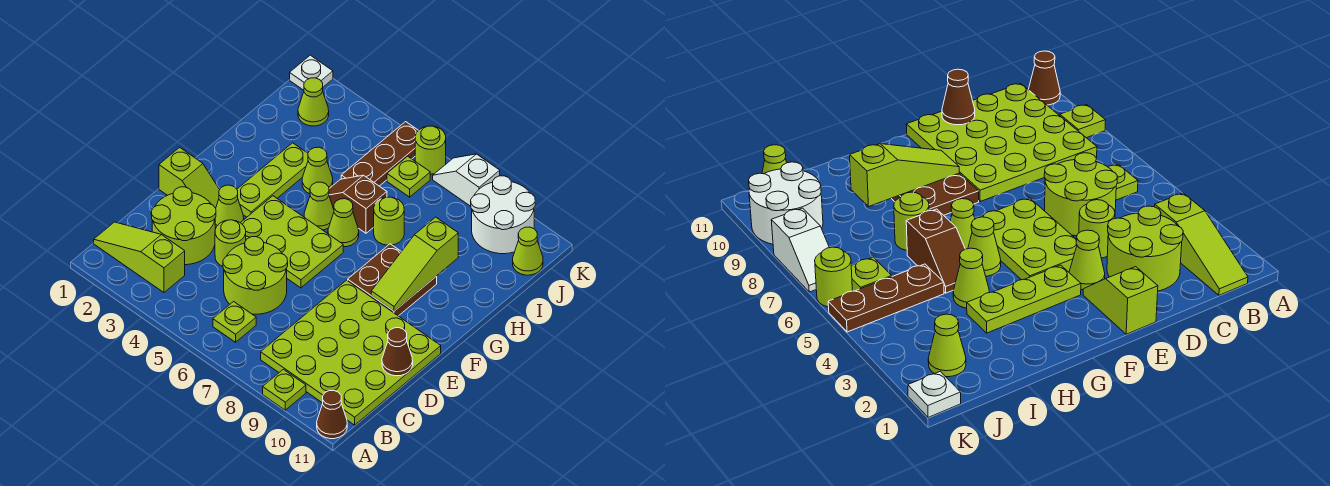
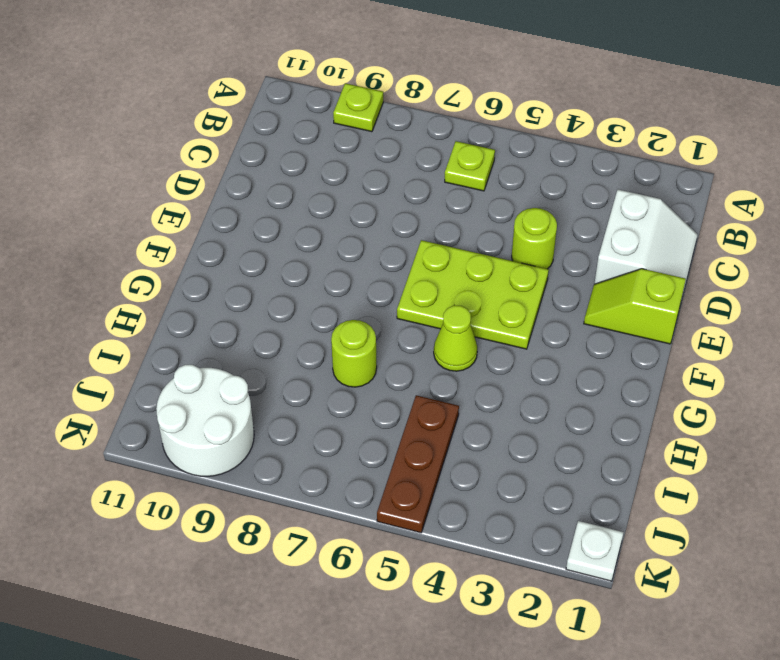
white 2x2 slope [594,190,698,296] -> lime 2x2 round brick [151,187,216,265]
none -> brown 1x1 cone [317,391,347,439]
none -> lime 1x3 slope [94,222,185,292]
none -> lime 4x4 plate [261,280,441,425]

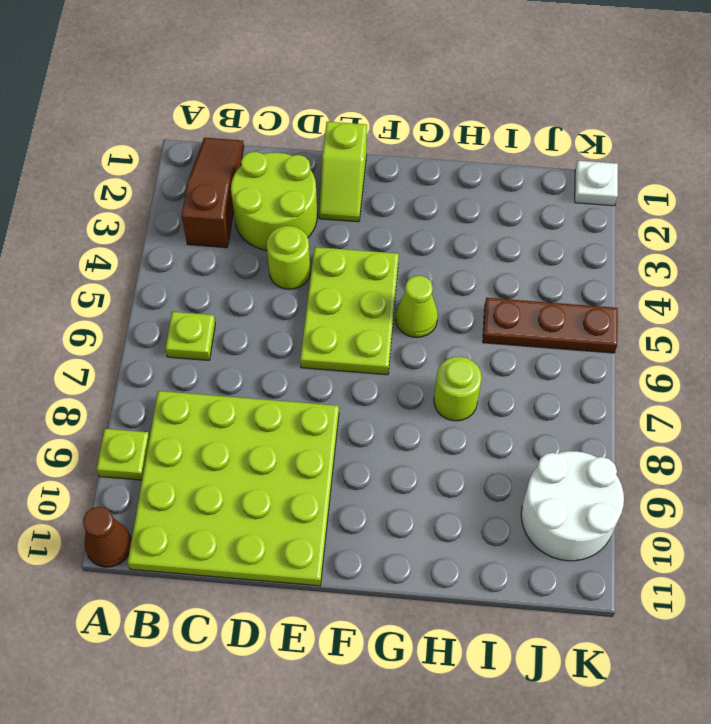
brown 1x3 slope [182,138,244,248] -> lime 1x3 slope [94,222,185,292]
none -> lime 2x2 round brick [223,237,288,314]
none -> lime 1x1 cone [215,185,244,228]
none -> lime 1x3 plate [237,143,308,217]

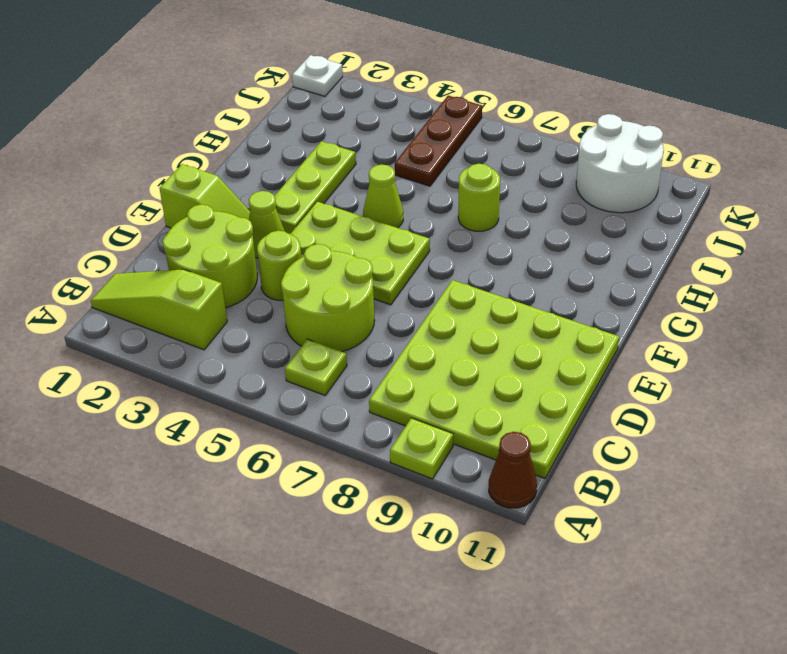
none -> brown 2x2 plate [348,244,437,316]
none -> lime 1x1 cone [328,199,359,247]
none -> lime 1x1 cone [302,147,333,194]

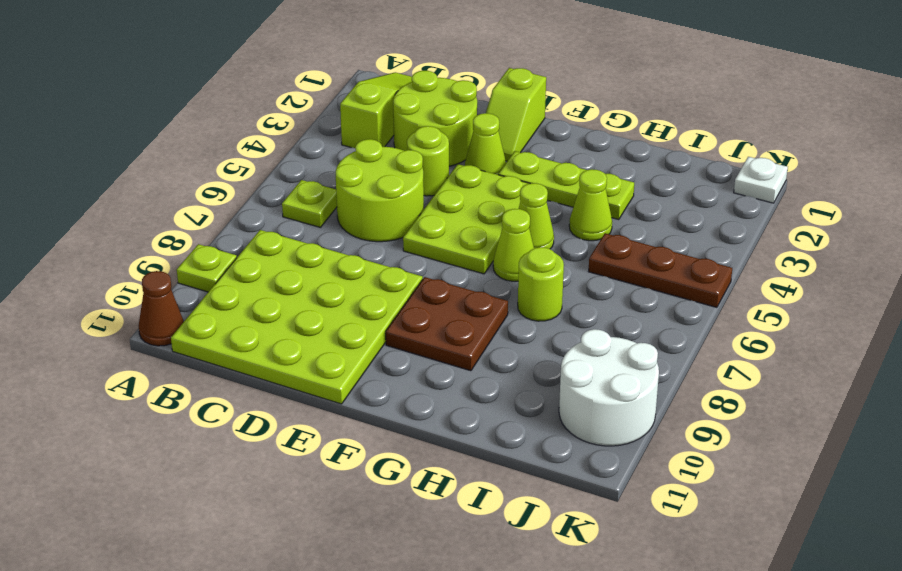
none -> brown 1x2 slope [329,175,387,233]
none -> lime 1x1 cone [298,78,329,126]
none -> lime 1x1 plate [387,156,430,197]

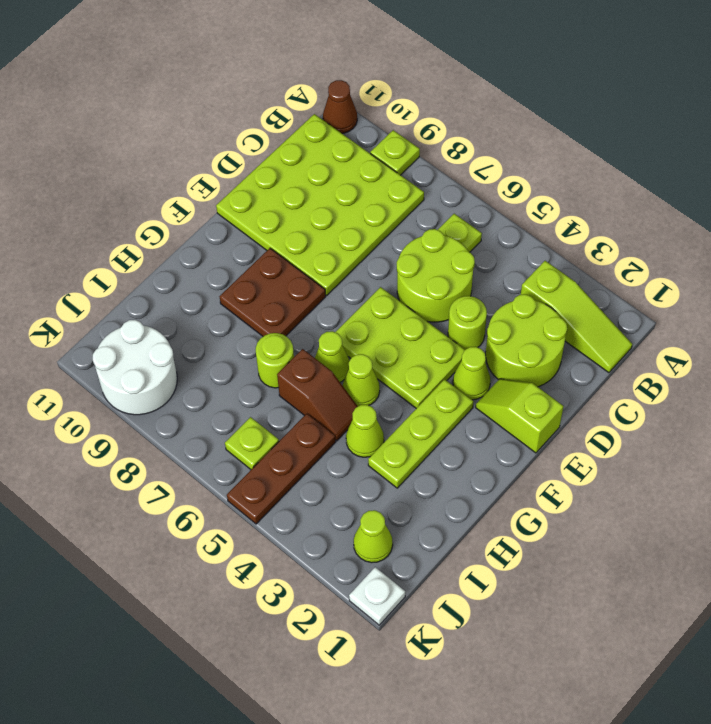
none -> lime 1x1 cone [513,227,543,275]
none -> lime 1x1 round brick [415,126,446,174]
none -> white 1x2 slope [433,154,500,206]

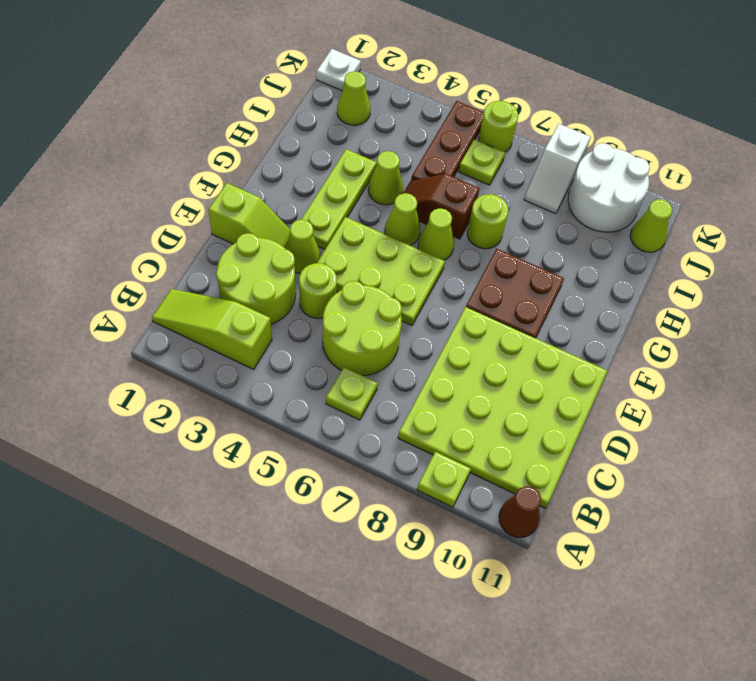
white 1x2 slope [524,124,590,214] -> white 1x2 slope turned to [433,154,500,206]
none -> brown 1x1 cone [382,328,413,376]
none -> lime 1x3 slope [371,217,458,311]

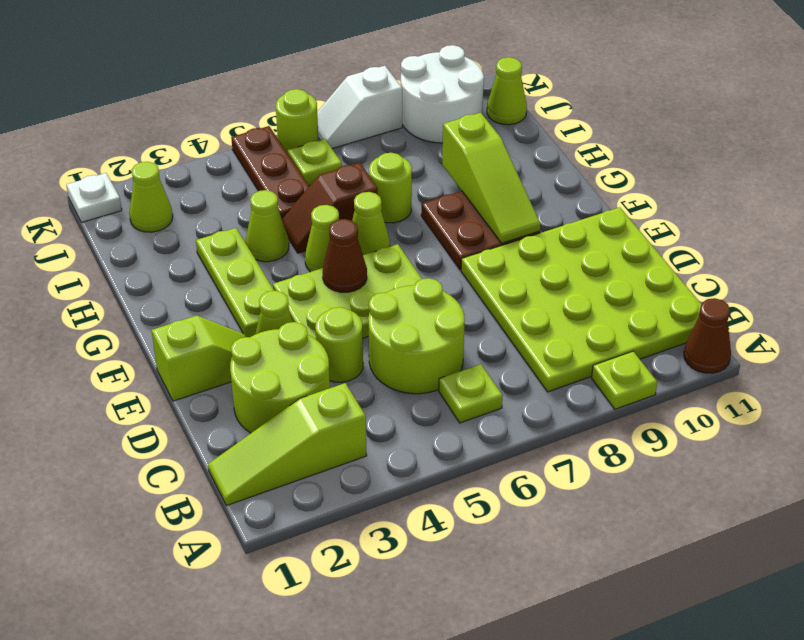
brown 1x1 cone [323,219,367,292] -> brown 1x1 cone moved to [382,328,413,376]

